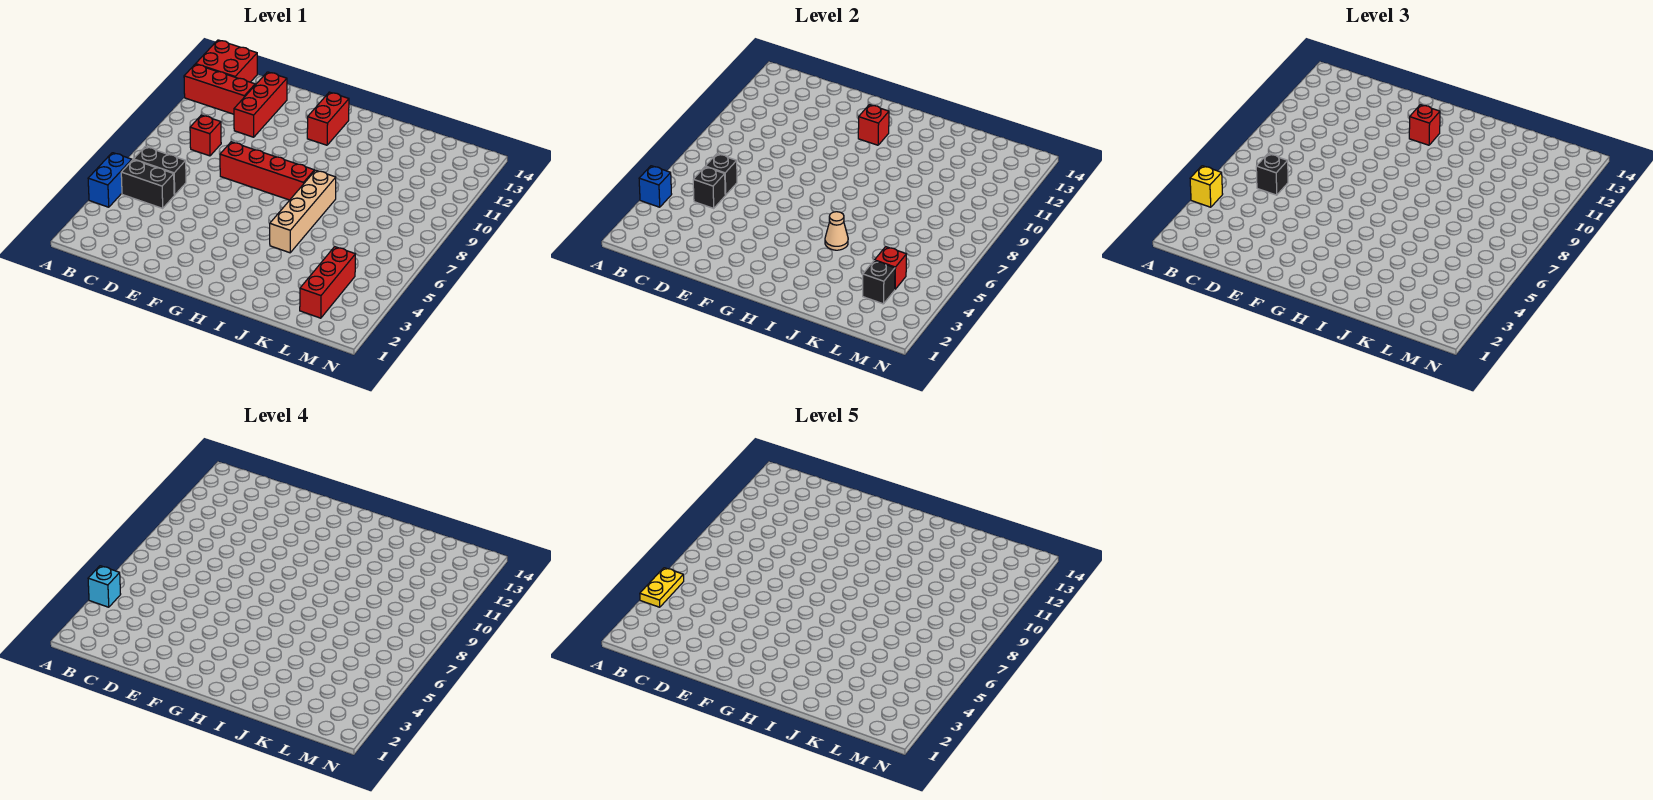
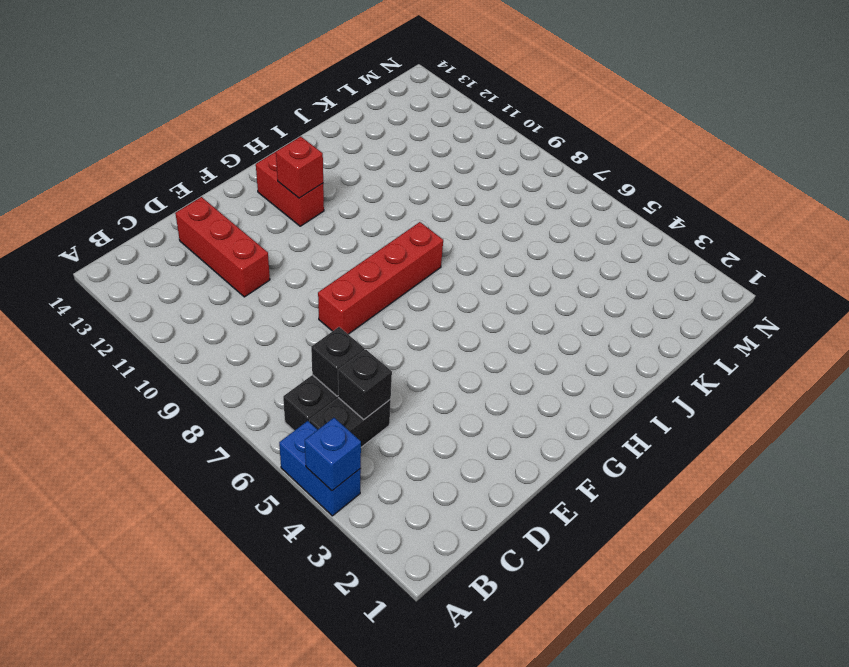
none -> red 1x3 brick [184,64,255,114]
none -> red 2x2 brick [196,40,257,82]
none -> red 1x1 brick [190,115,221,156]

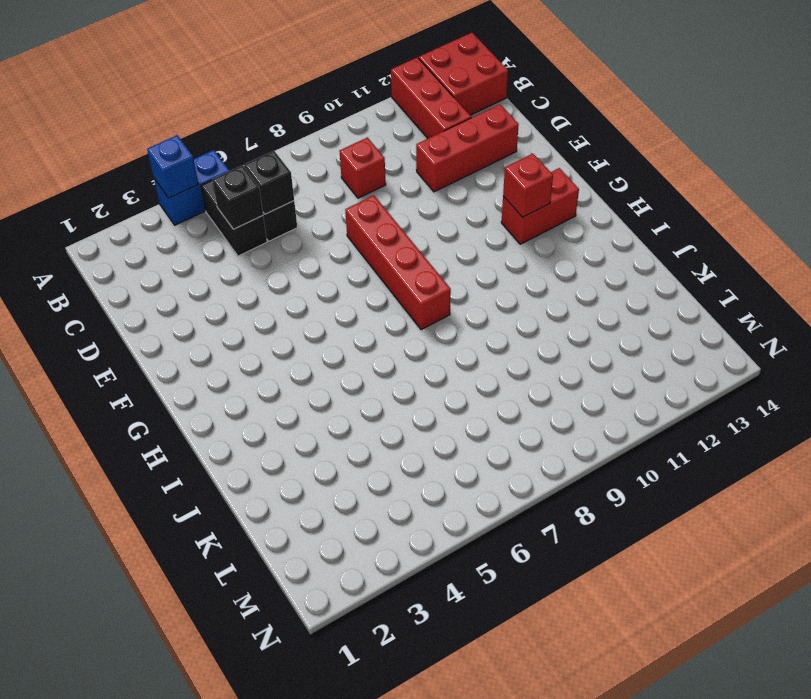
none -> tan 1x4 brick [270,170,336,253]
none -> red 1x3 brick [300,247,355,318]
none -> tan 1x1 cone [825,212,848,250]

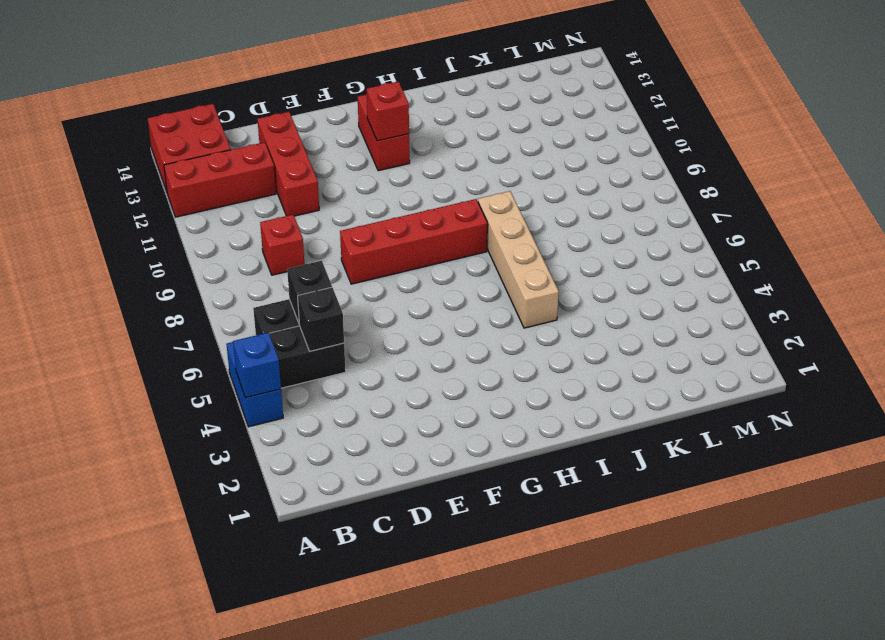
none -> red 1x3 brick [300,247,355,318]
none -> tan 1x1 cone [825,212,848,250]
none -> black 1x1 brick [863,261,895,304]

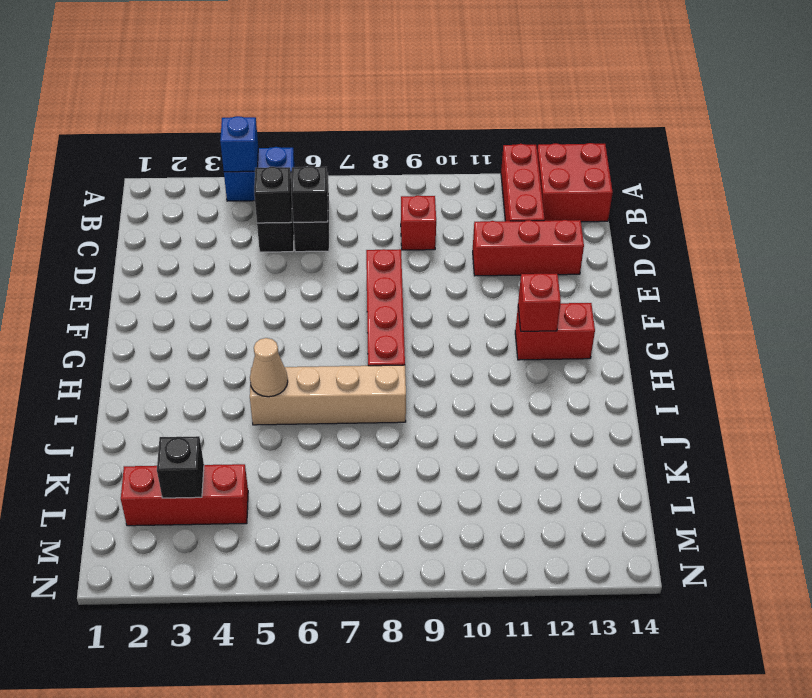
none -> red 1x1 brick [875,247,906,289]
none -> yellow 1x1 brick [1190,166,1223,207]
none -> black 1x1 brick [1256,154,1288,195]

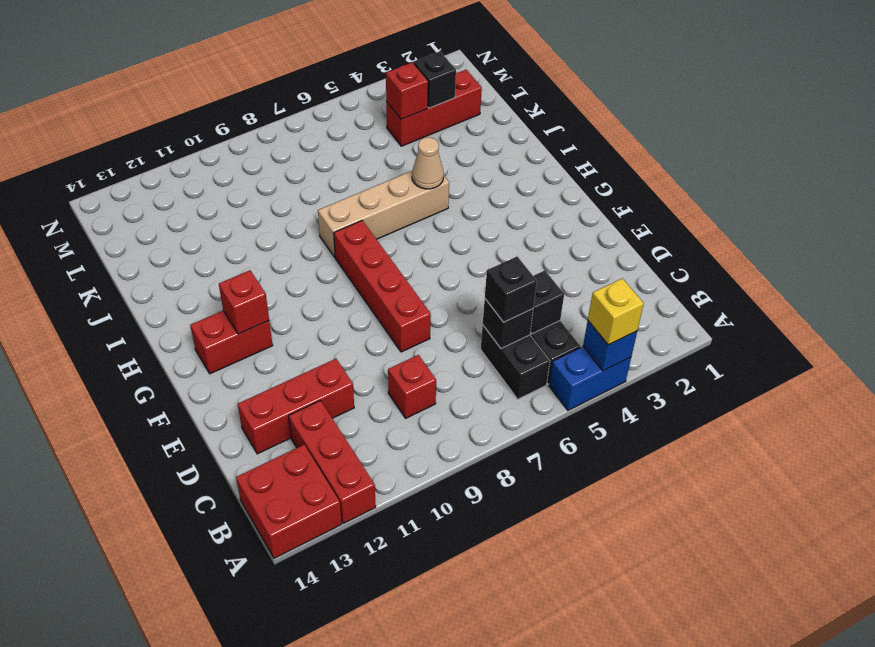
none -> red 1x1 brick [1409,105,1440,145]
none -> cyan 1x1 brick [88,566,121,607]
none -> yellow 1x2 plate [640,568,684,607]

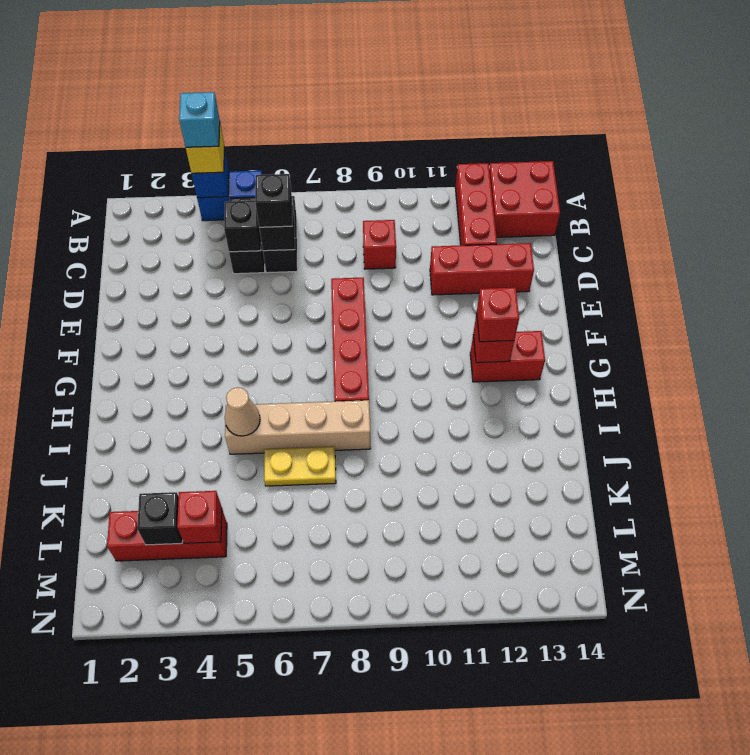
yellow 1x2 plate [264,446,336,486] -> yellow 1x2 plate moved to [640,568,684,607]

